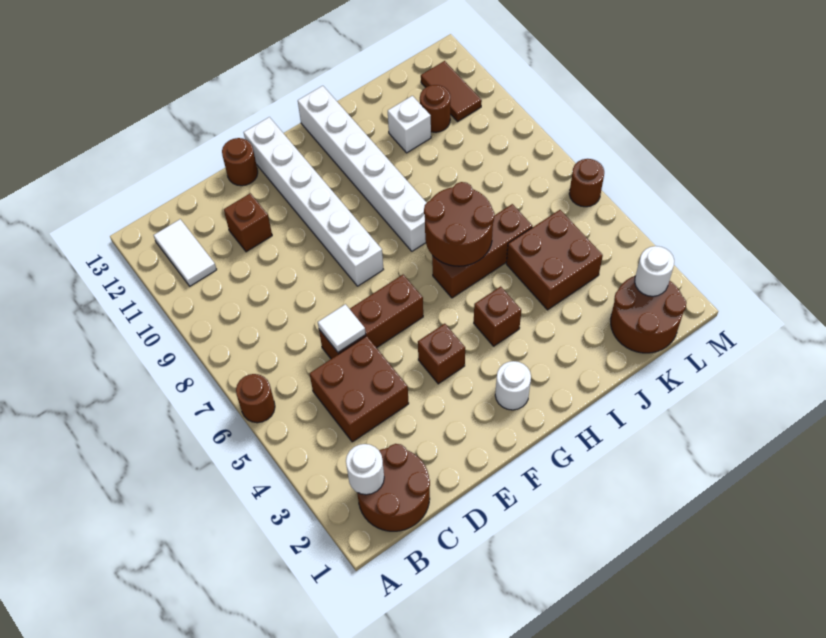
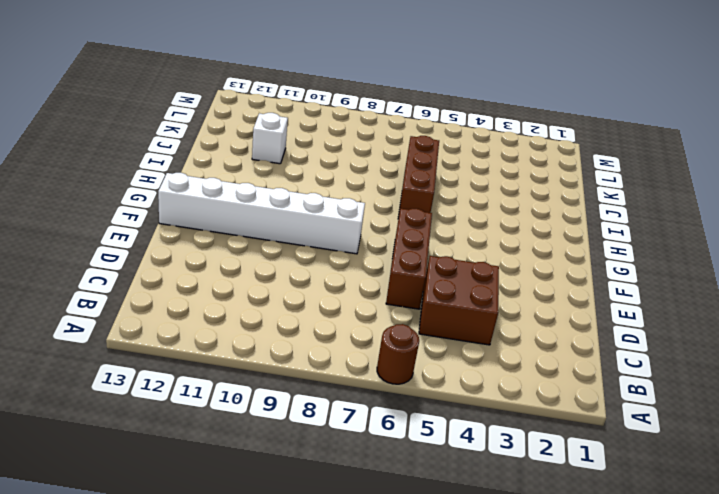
none -> brown 2x2 round brick [357,444,430,531]
none -> white 1x2 tile [154,219,217,286]
none -> brown 1x1 brick [224,193,272,252]

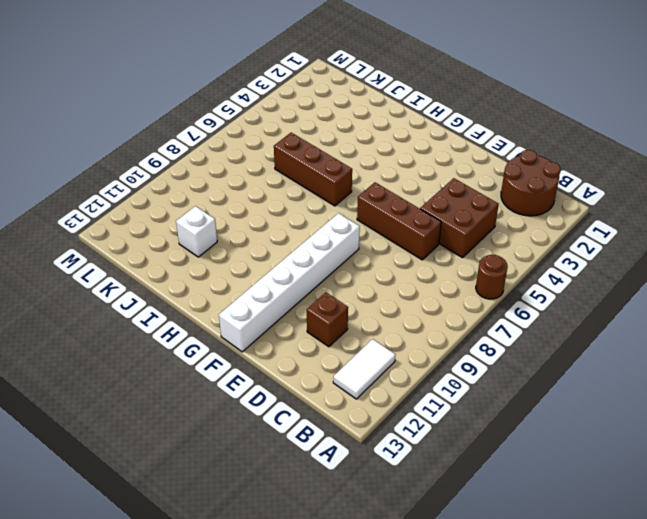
none -> brown 1x1 round brick [222,138,258,186]
none -> brown 1x1 brick [418,324,465,384]
none -> white 1x1 round brick [495,361,531,410]

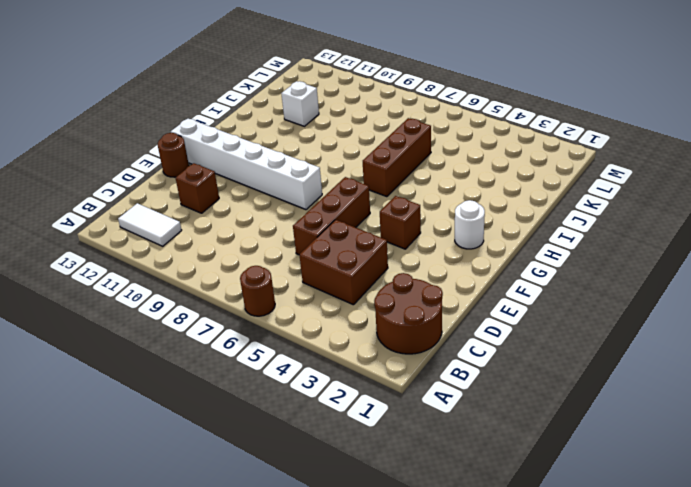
none -> brown 1x1 brick [474,286,521,346]
none -> white 1x6 brick [298,86,427,251]
none -> brown 2x2 brick [506,210,603,310]

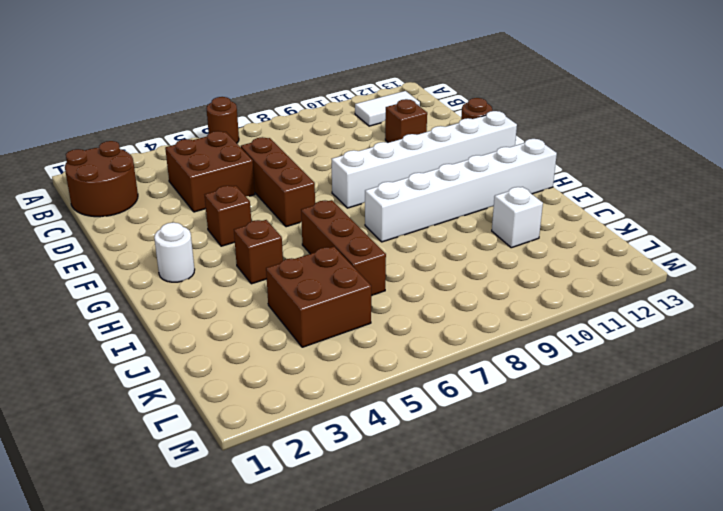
none -> brown 2x2 round brick [611,276,686,353]
none -> brown 1x1 round brick [420,85,450,132]
none -> brown 1x2 tile [421,61,482,121]

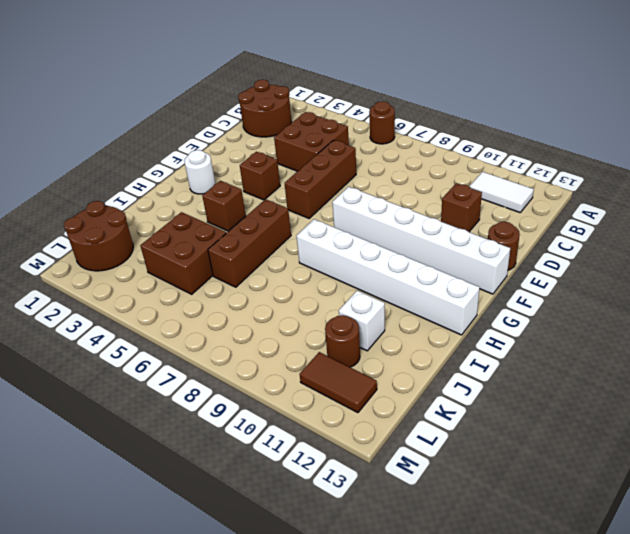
none -> brown 1x1 round brick [569,159,604,207]
none -> white 1x1 round brick [346,444,384,495]
none -> white 1x1 tile [318,304,366,352]

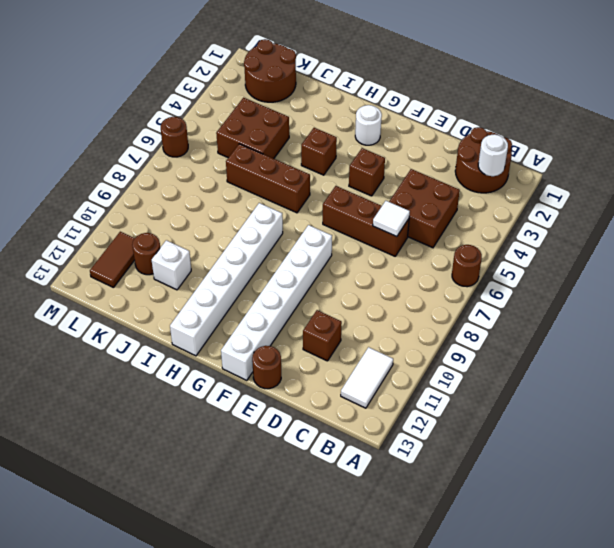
none -> brown 2x2 round brick [424,182,495,266]
none -> white 1x1 round brick [635,246,674,296]

